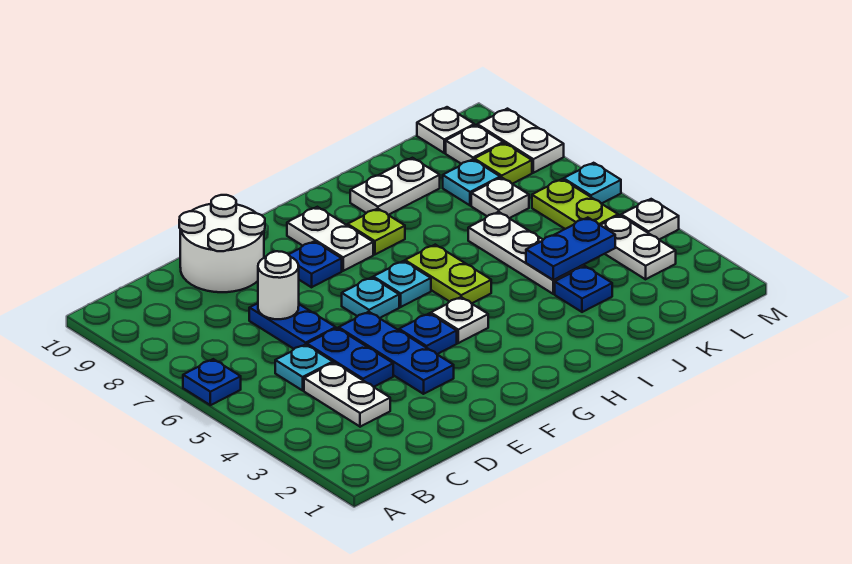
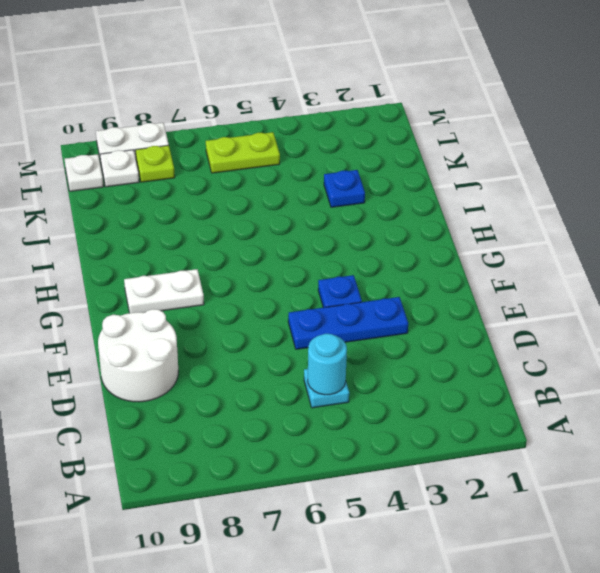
cyan 1x1 round brick [308,334,347,395] -> none
none -> blue 1x1 plate [183,359,241,405]
none -> white 1x2 plate [304,363,390,427]
none -> blue 1x2 plate [307,328,393,387]
none -> blue 1x2 plate [249,303,336,349]

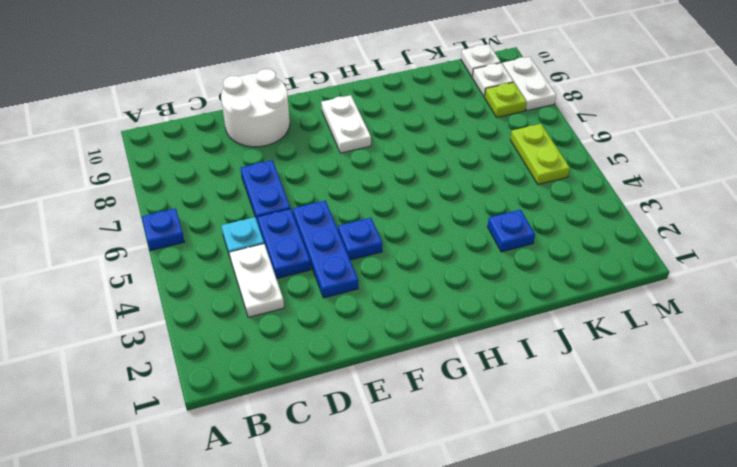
none -> cyan 1x1 plate [342,277,399,318]
none -> blue 1x1 plate [289,241,342,287]
none -> white 1x1 plate [431,297,488,343]
none -> cyan 1x1 plate [373,261,431,307]

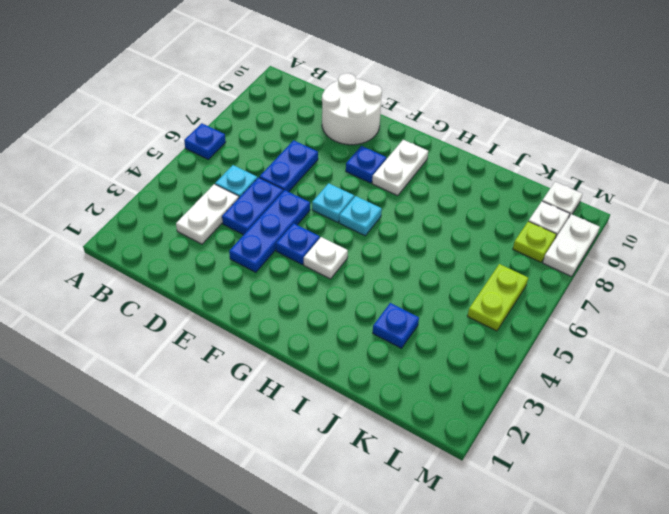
none -> lime 1x2 plate [405,245,491,303]
none -> lime 1x1 plate [348,208,405,255]
none -> white 1x2 plate [350,158,440,215]
none -> white 1x3 plate [468,212,584,294]

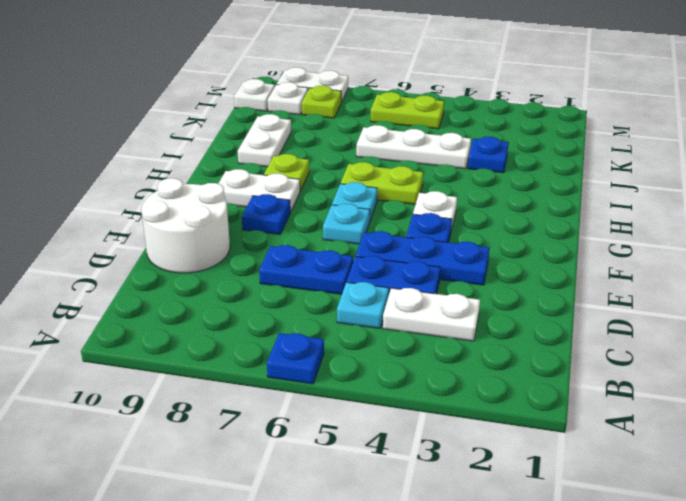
none -> white 1x1 plate [471,177,529,218]
none -> cyan 1x1 plate [443,159,500,205]
none -> white 1x2 plate [601,215,676,279]
none -> white 1x1 plate [621,199,679,239]

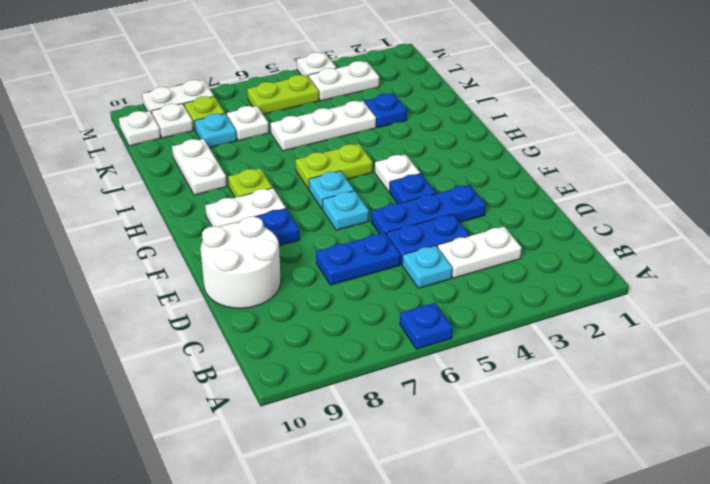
none -> cyan 1x1 plate [564,163,621,204]
none -> white 1x1 round brick [258,251,299,319]
none -> blue 1x2 plate [526,218,615,280]

